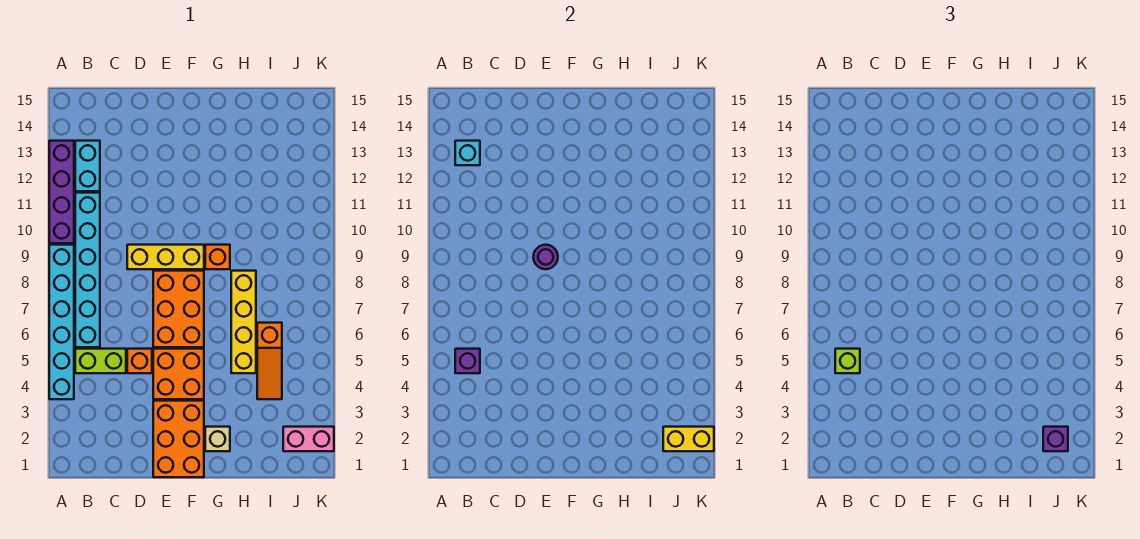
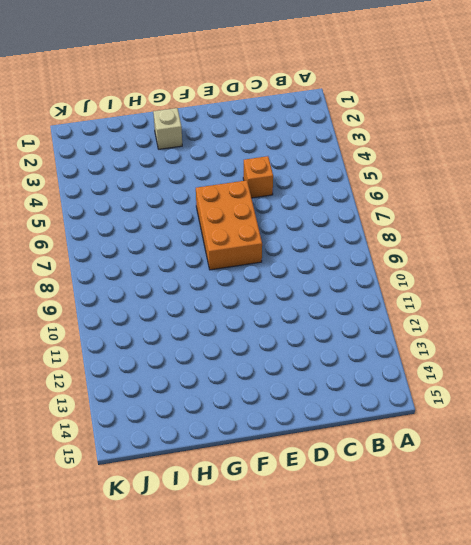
none -> cyan 1x6 brick [49,245,74,399]
none -> purple 1x4 brick [49,141,74,243]
none -> lime 1x2 brick [75,349,126,373]

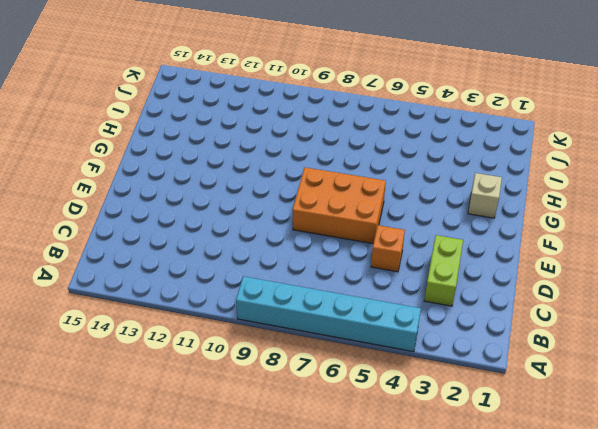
lime 1x2 brick [424,235,463,306] -> lime 1x2 brick moved to [75,349,126,373]
none -> purple 1x4 brick [49,141,74,243]
none -> cyan 1x6 brick [75,193,100,347]
none -> cyan 1x2 brick [75,141,100,191]

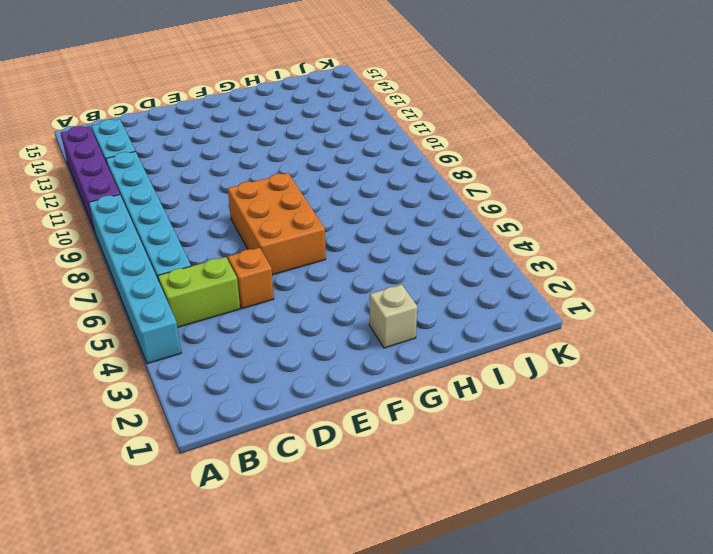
none -> yellow 1x3 brick [127,245,204,269]
none -> orange 2x3 brick [153,401,204,477]
none -> orange 2x2 brick [153,349,204,399]

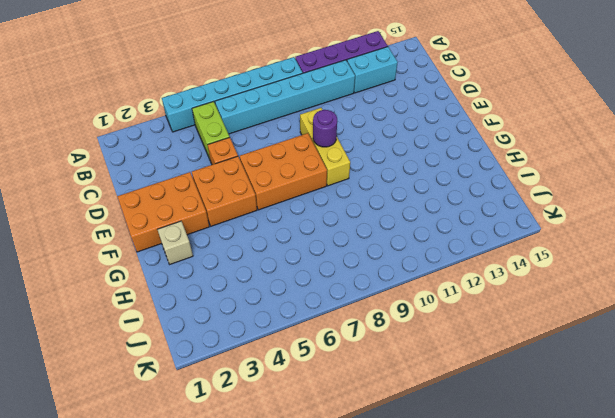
none -> orange 1x1 brick [205,245,230,269]
none -> yellow 1x4 brick [231,271,256,373]
none -> orange 1x3 slope [257,323,282,399]

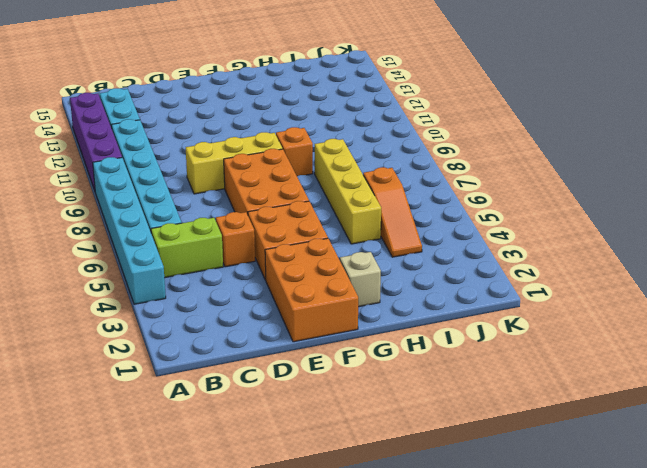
none -> pink 1x2 brick [283,427,334,451]
none -> purple 1x1 brick [455,349,480,373]
none -> cyan 1x1 brick [455,141,480,165]

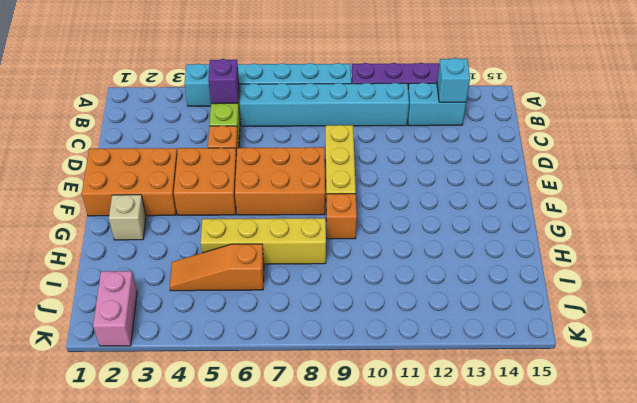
none -> purple 1x1 round brick [533,245,558,269]
none -> yellow 1x2 brick [663,427,714,451]
none -> lime 1x1 brick [835,349,860,373]

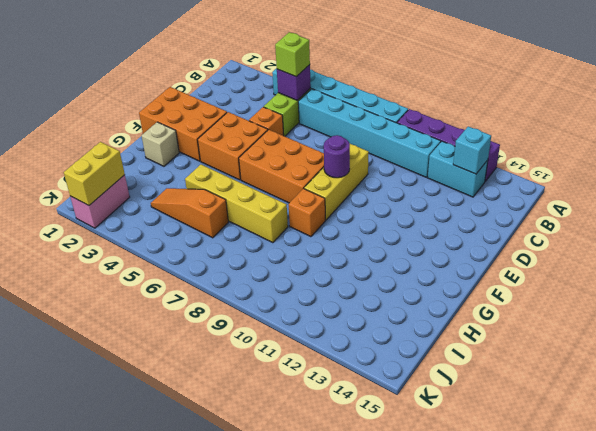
none -> purple 1x1 brick [1043,427,1068,451]

